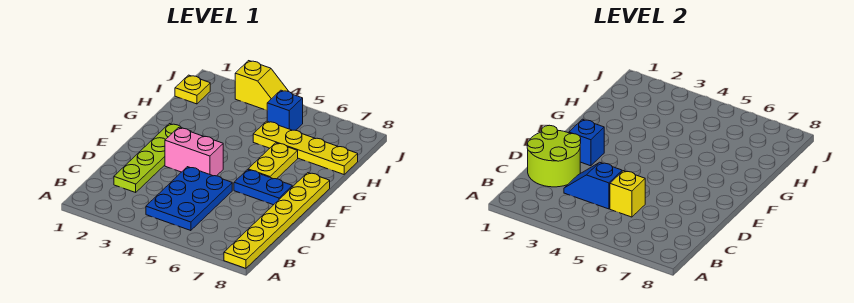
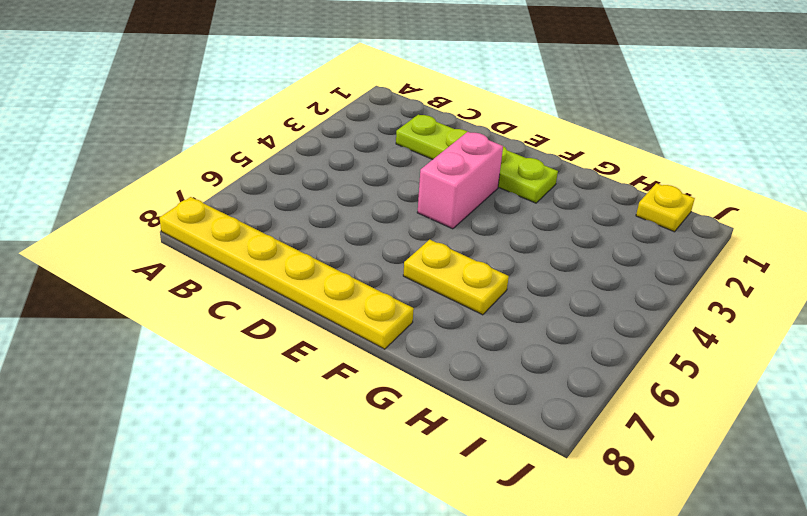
none -> blue 2x3 plate [146,167,232,231]
none -> blue 1x2 plate [234,170,292,205]
none -> yellow 1x4 plate [253,121,358,174]

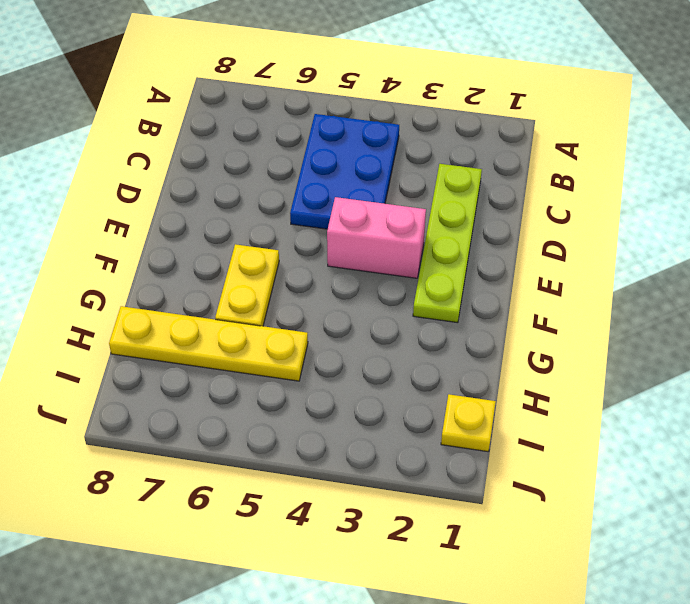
none -> yellow 1x6 plate [224,173,330,268]
none -> blue 1x2 plate [234,170,292,205]
none -> blue 1x1 brick [267,90,303,130]

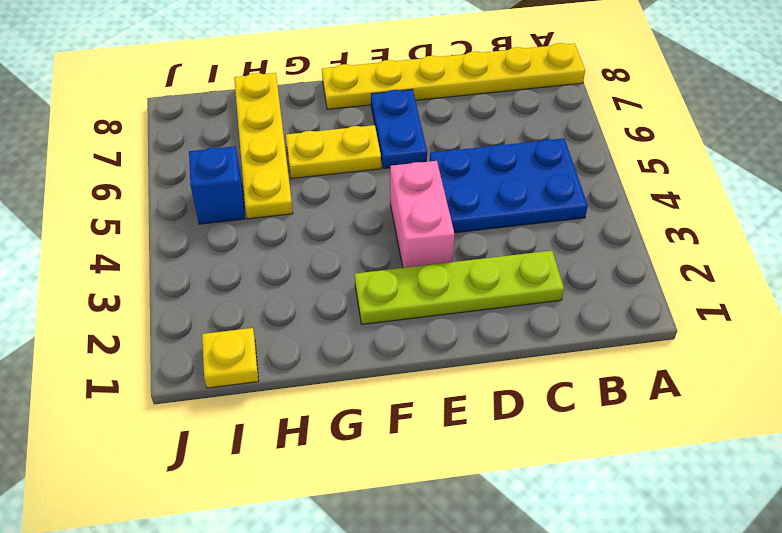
none -> yellow 1x2 slope [235,61,289,110]
none -> lime 2x2 round brick [527,125,581,187]
none -> blue 1x2 slope [564,162,622,209]

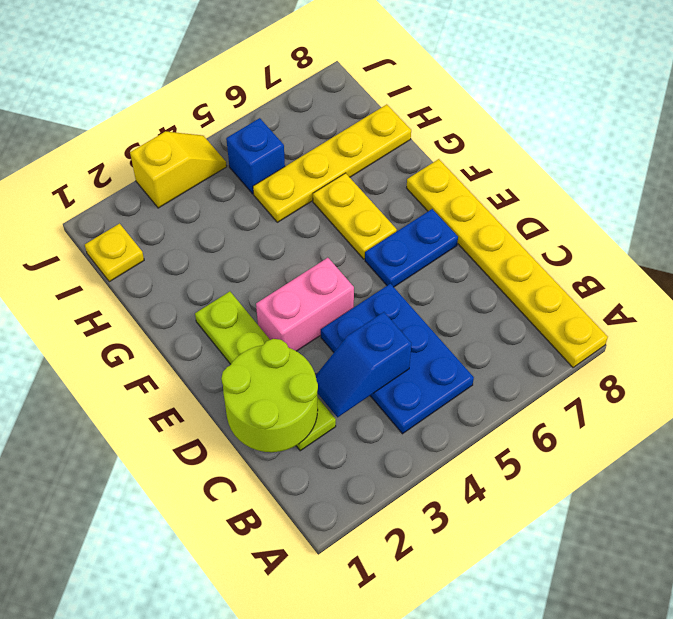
none -> yellow 1x1 brick [610,171,645,217]
none -> blue 1x1 brick [569,119,604,166]

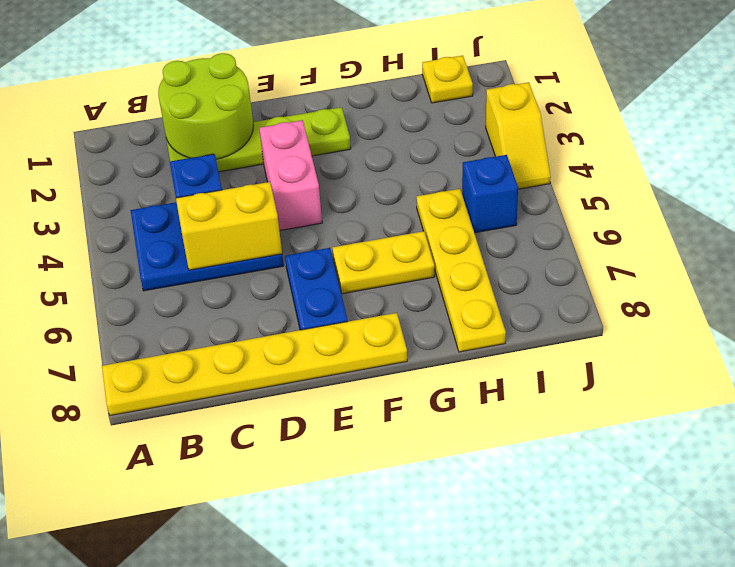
yellow 1x2 brick [176,182,282,270] -> yellow 1x1 brick [610,171,645,217]
none -> blue 1x1 brick [569,119,604,166]

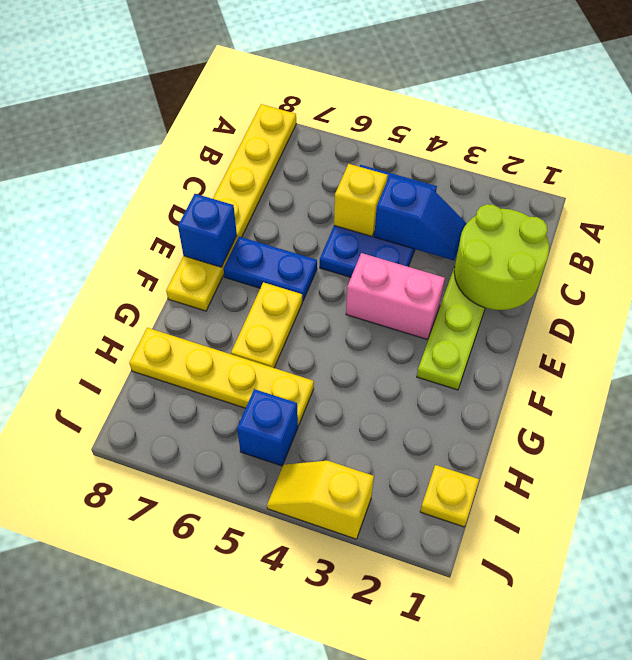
blue 1x1 brick [178,194,237,267] -> blue 1x1 brick moved to [569,119,604,166]

